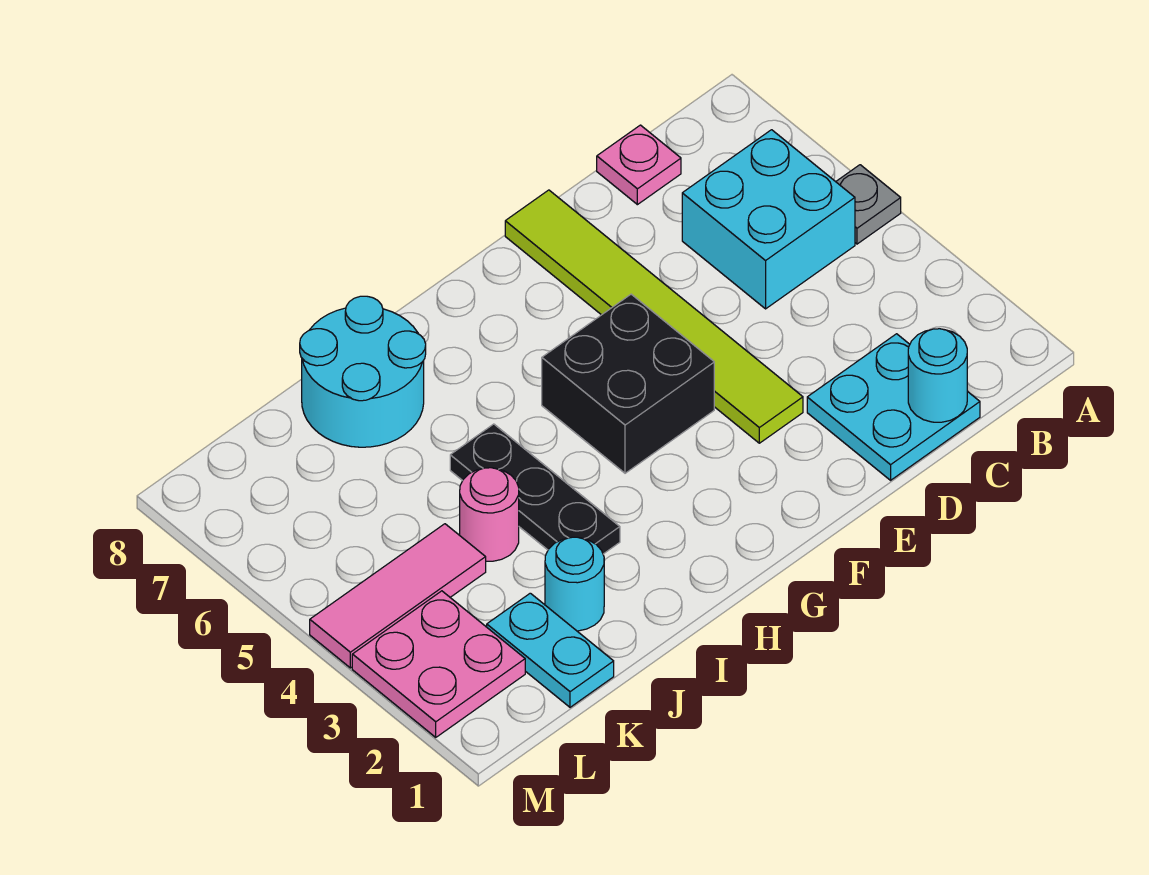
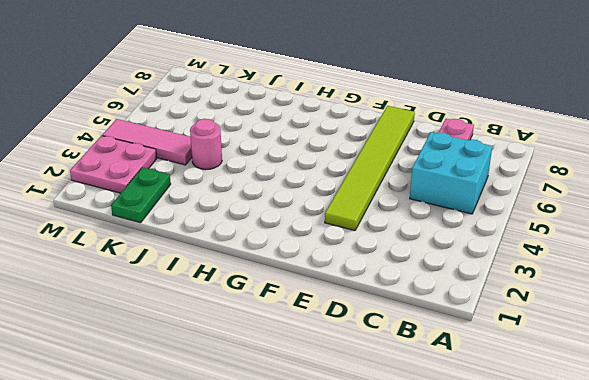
green 1x2 plate [111,168,171,223] -> cyan 1x2 plate [487,593,614,707]
none -> grey 1x1 plate [836,165,901,244]
none -> cyan 2x2 plate [807,334,980,480]
none -> black 2x2 brick [542,294,714,473]

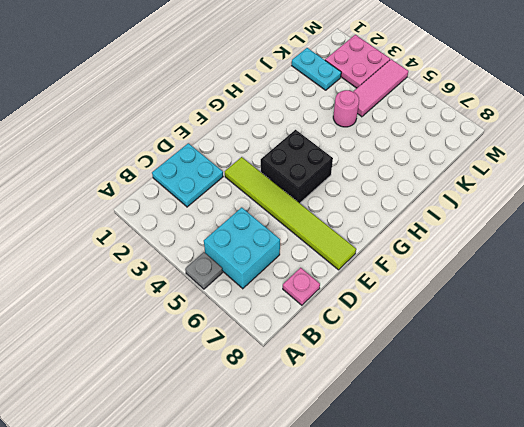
none -> black 1x3 plate [450,424,620,554]
none -> cyan 2x2 round brick [300,296,426,447]
none -> cyan 1x1 round brick [545,537,604,631]

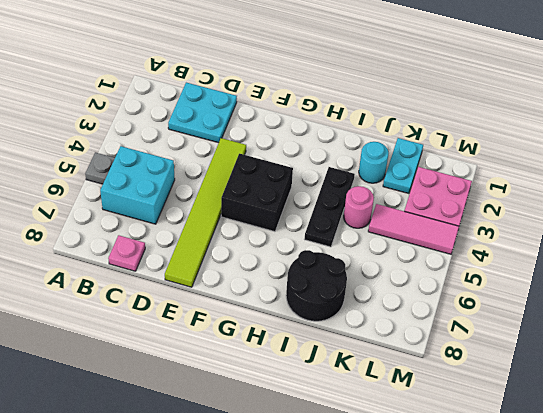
black 2x2 round brick [286,250,347,321] -> cyan 2x2 round brick [300,296,426,447]
none -> cyan 1x1 round brick [908,329,967,422]

